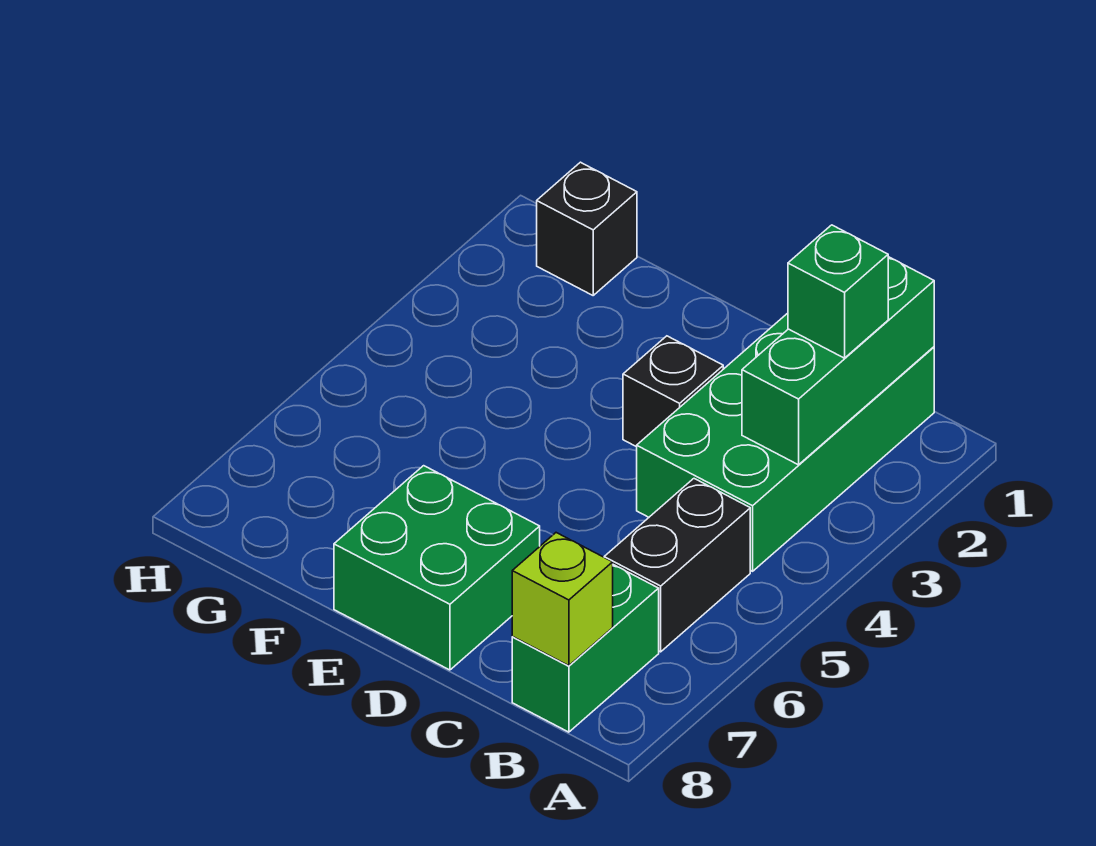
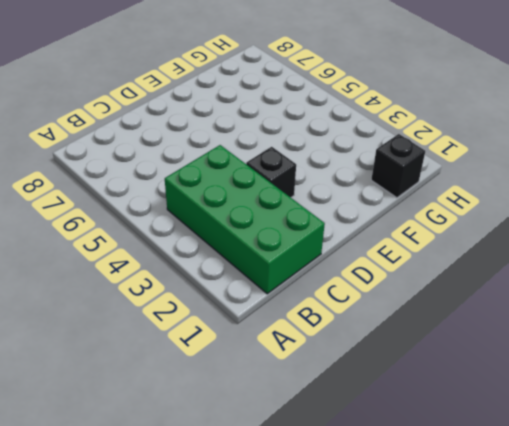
none -> black 1x2 brick [604,479,750,652]
none -> green 1x2 brick [512,565,659,732]

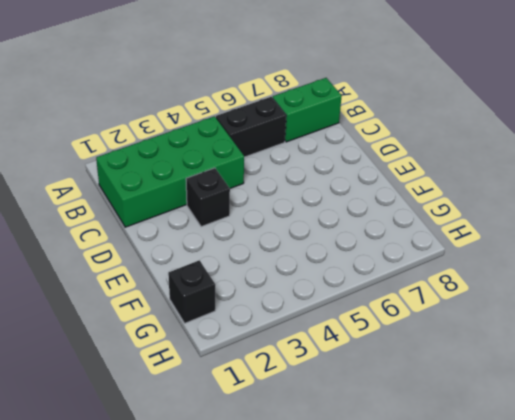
none -> green 2x2 brick [334,466,540,670]
none -> green 1x3 brick [742,257,934,465]

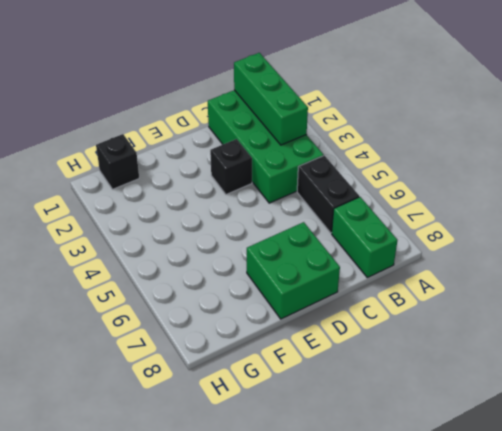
none -> lime 1x1 brick [512,533,613,666]
none -> green 1x1 brick [788,225,888,358]

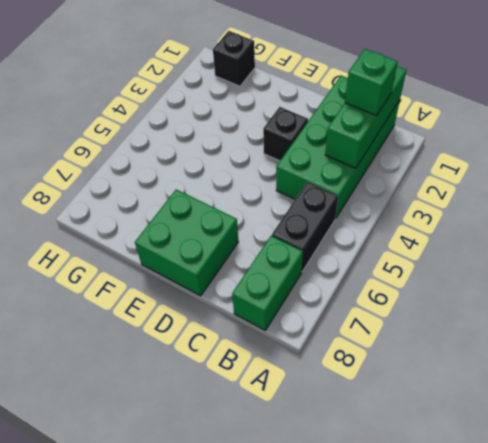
none -> lime 1x1 brick [512,533,613,666]

